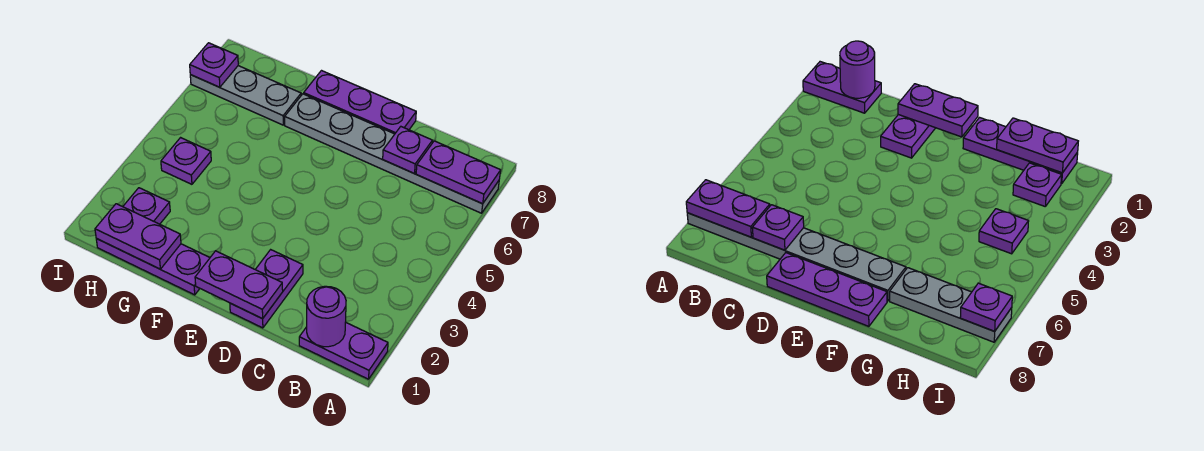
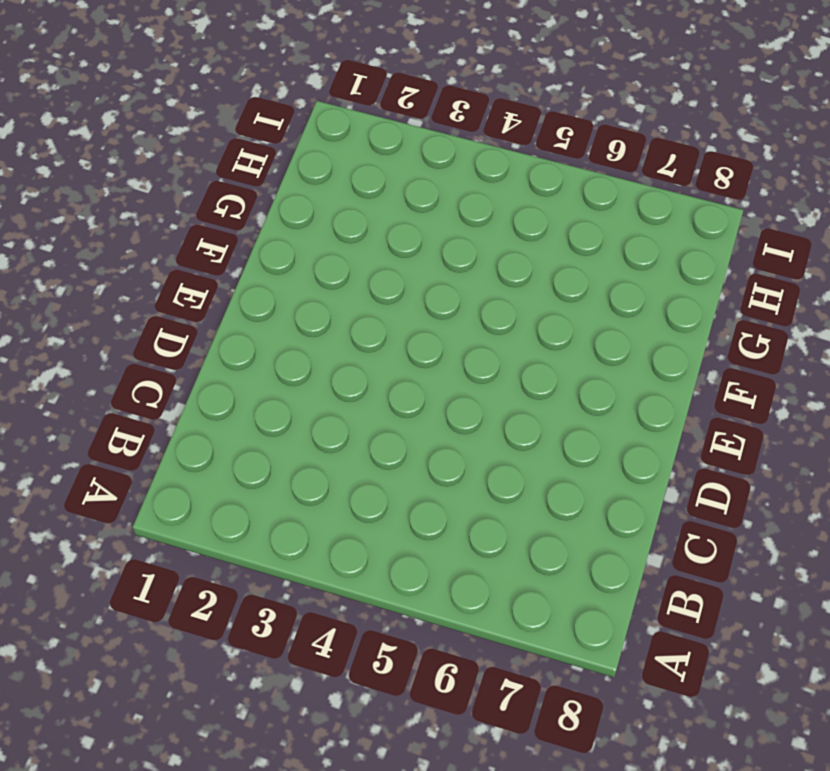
none -> purple 1x2 plate [299,322,388,379]
none -> grey 1x6 plate [285,94,499,213]
none -> purple 1x2 plate [230,250,303,328]

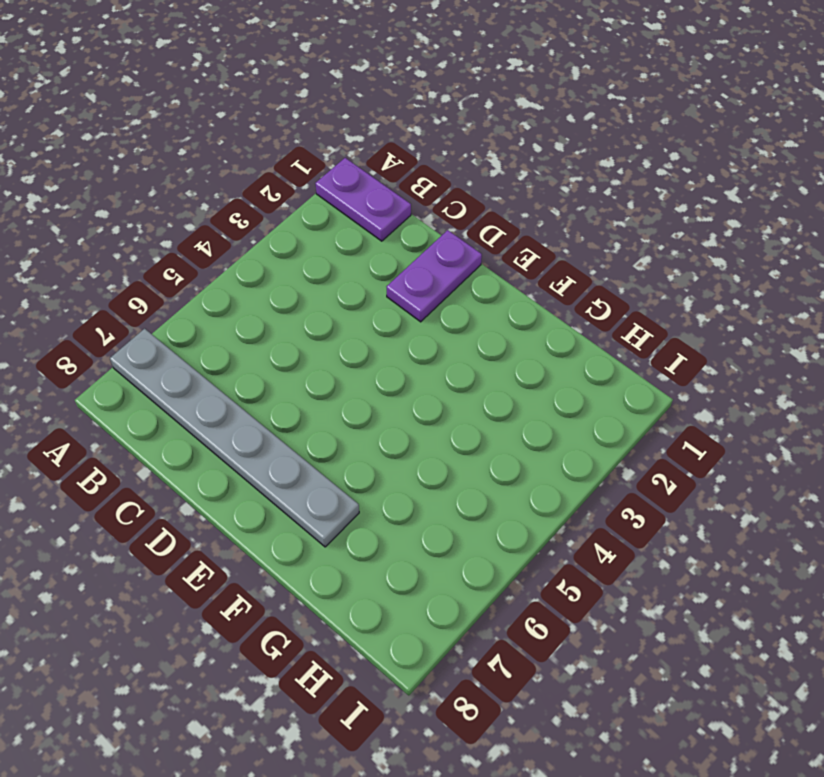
none -> purple 1x3 plate [304,71,416,134]
none -> purple 1x3 plate [96,239,210,295]
none -> grey 1x3 plate [190,66,301,125]

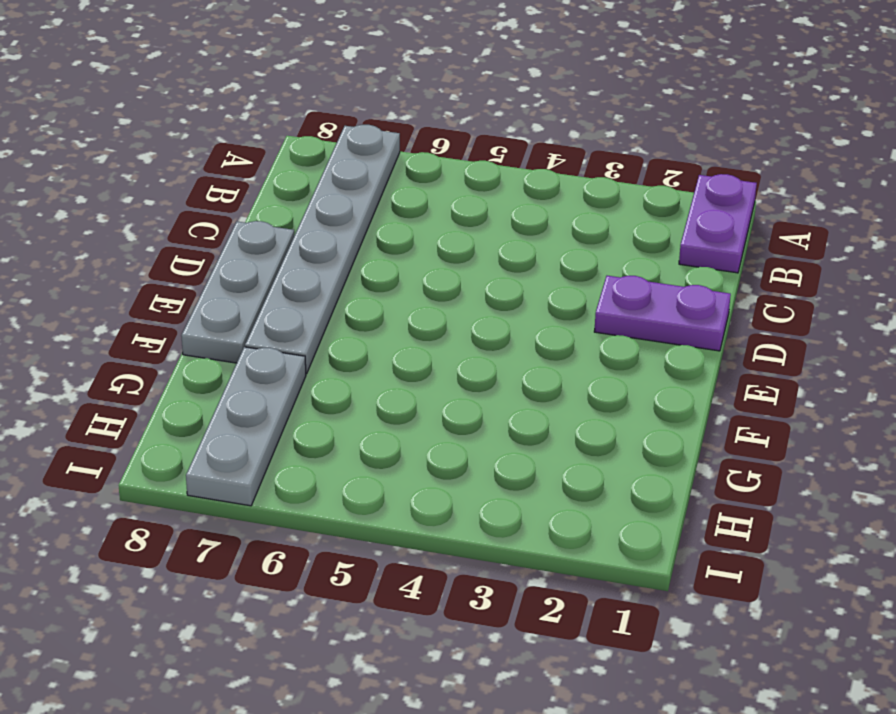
grey 1x3 plate [181,221,294,363] -> purple 1x3 plate [304,71,416,134]
none -> purple 1x3 plate [96,239,210,295]
none -> purple 1x1 plate [123,188,170,224]
none -> purple 1x1 plate [161,138,211,184]

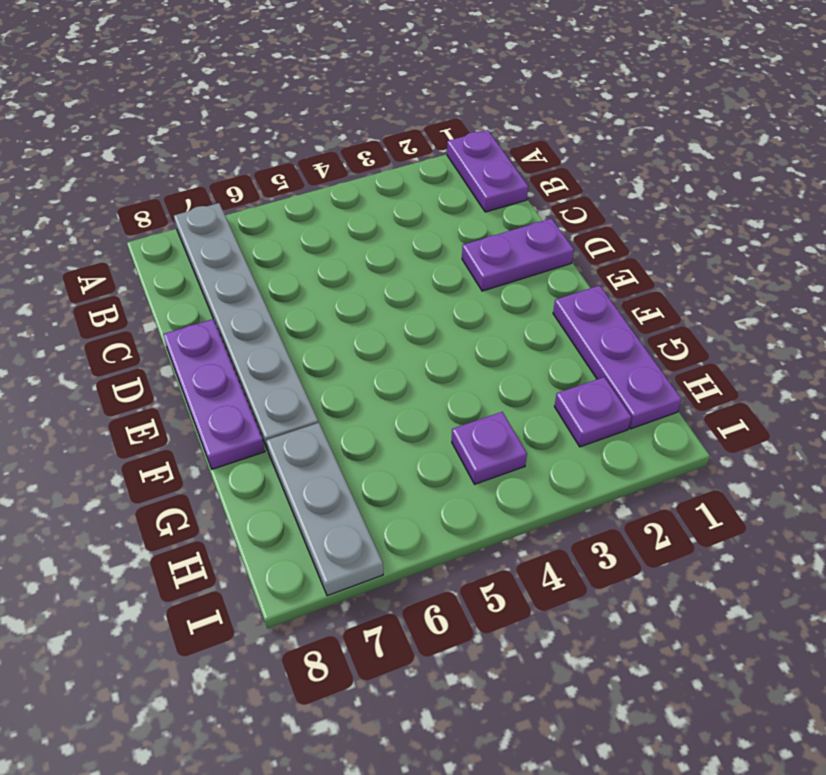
none -> purple 1x2 plate [416,141,501,204]
none -> purple 1x1 round brick [307,286,346,347]
none -> purple 1x1 plate [383,127,432,173]

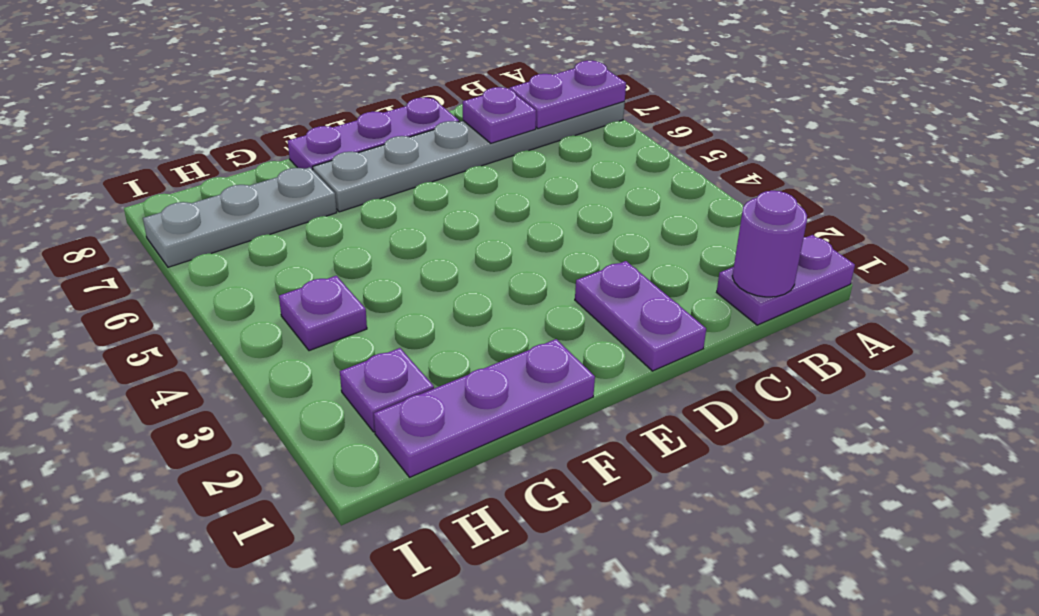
none -> purple 1x2 plate [195,251,283,319]
none -> purple 1x2 plate [95,204,181,269]
none -> purple 1x1 plate [190,43,238,87]

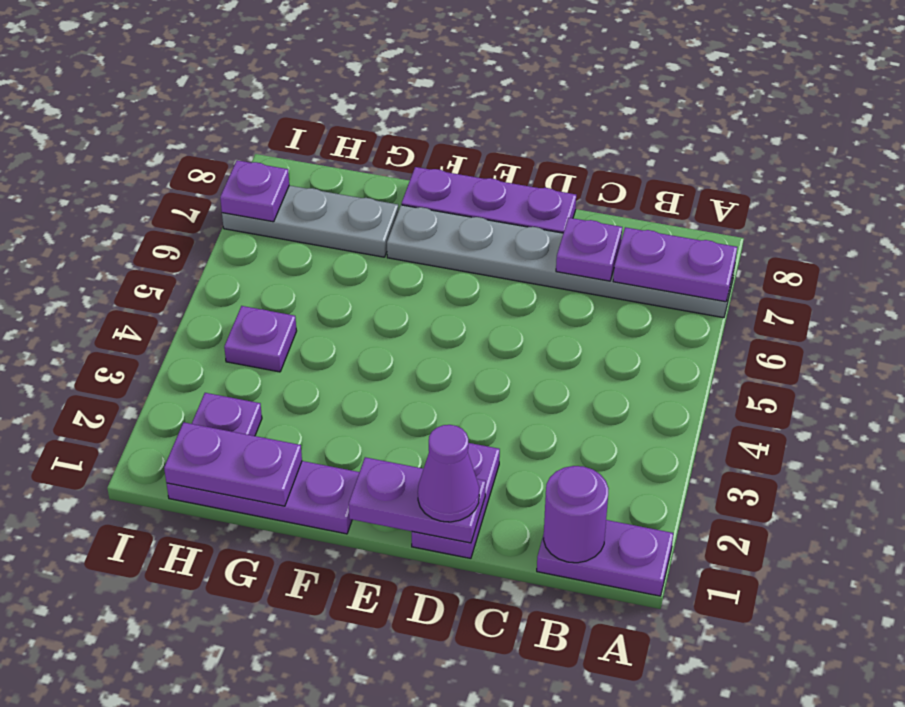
purple 1x1 cone [418,425,479,522] -> none

